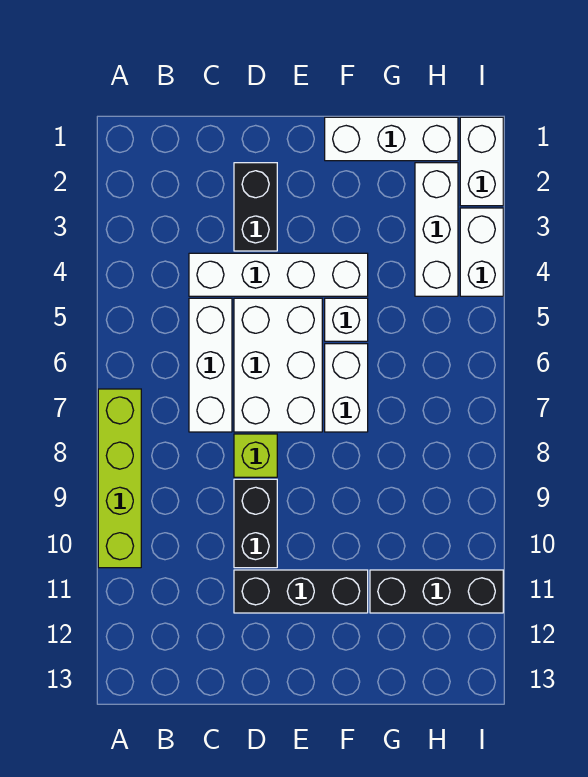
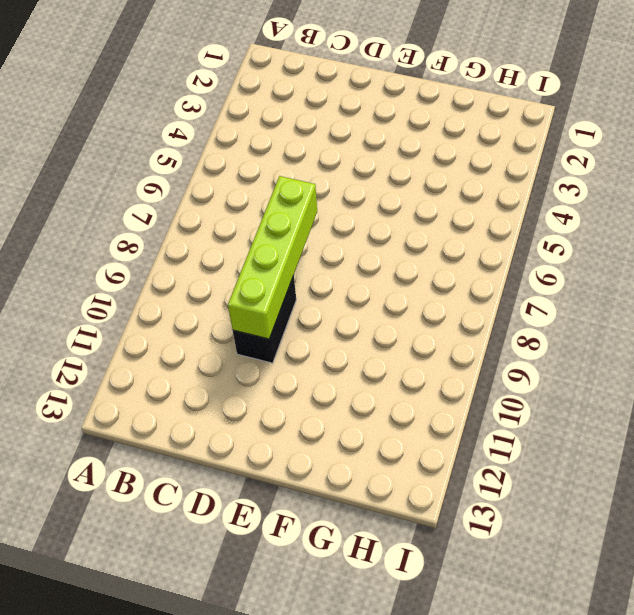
lime 1x4 brick [228,176,317,339] -> lime 1x4 brick moved to [98,389,141,568]
none -> white 1x4 brick [189,253,368,296]
none -> white 1x3 brick [189,298,232,432]
none -> black 1x2 brick [234,163,277,251]

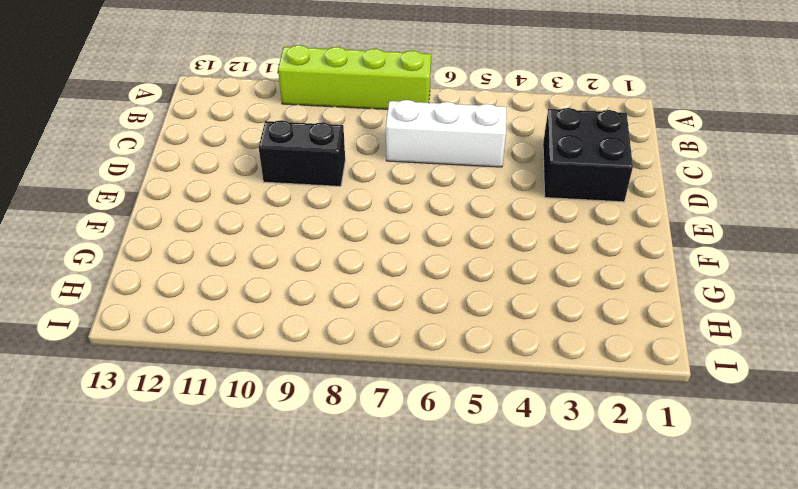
black 2x2 brick [543,108,633,202] -> black 1x2 brick [234,163,277,251]
none -> white 1x4 brick [189,253,368,296]
none -> white 2x3 brick [234,298,322,432]
none -> lime 1x1 brick [234,434,277,477]

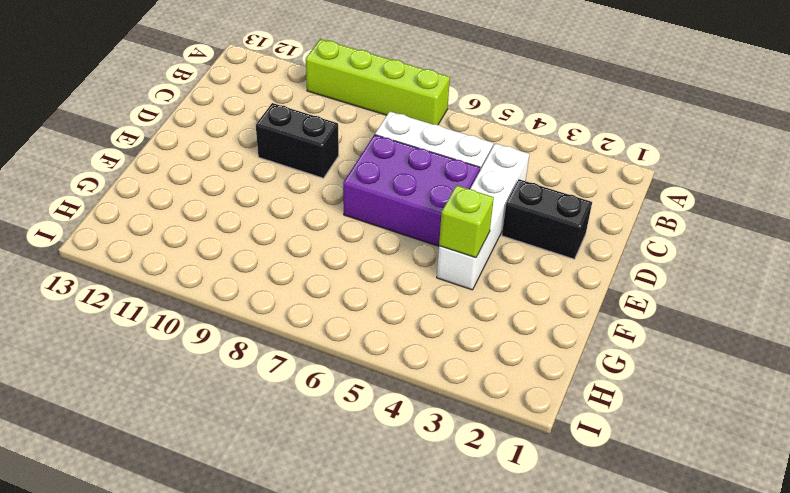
purple 2x3 brick [343,135,480,246] -> white 2x3 brick [234,298,322,432]
lime 1x1 brick [439,185,494,258] -> lime 1x1 brick moved to [234,434,277,477]
none -> black 1x3 brick [234,570,368,613]
none -> white 1x3 brick [325,117,458,161]
none -> white 1x1 brick [325,298,368,341]

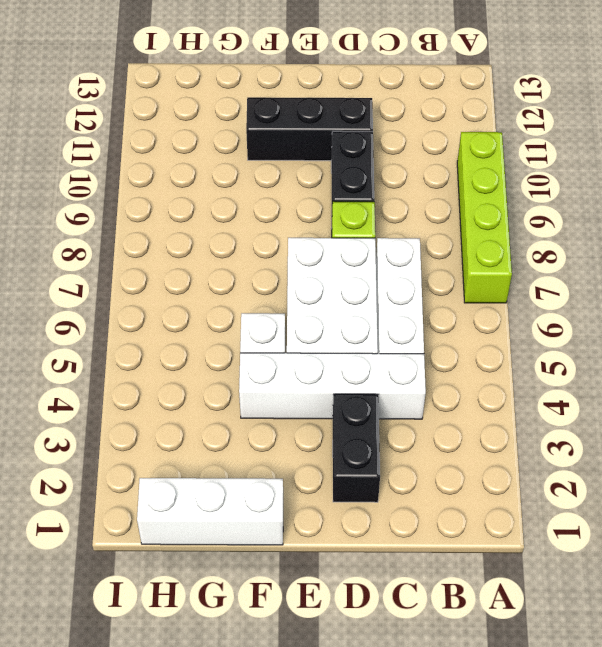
none -> white 1x2 brick [325,344,368,432]
none -> black 1x3 brick [370,570,503,613]
none -> white 1x3 brick [415,163,458,296]

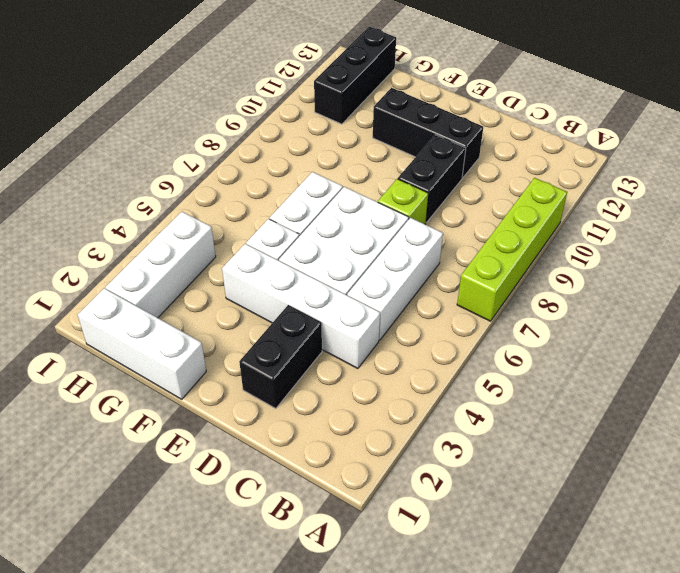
black 1x3 brick [314,27,396,124] -> black 1x3 brick turned to [370,570,503,613]
none -> white 1x2 brick [460,117,503,206]
none -> white 1x2 brick [460,208,503,296]

